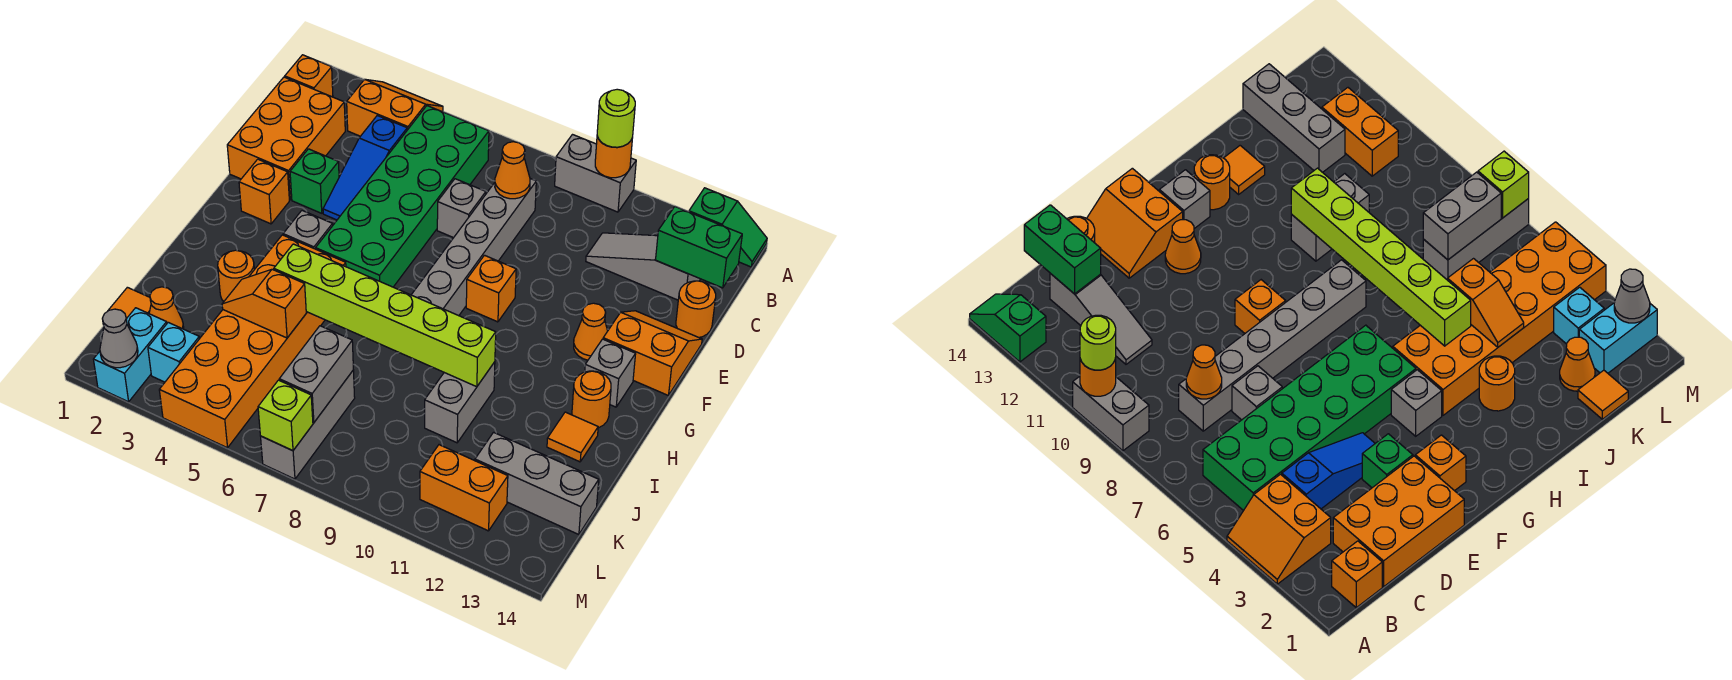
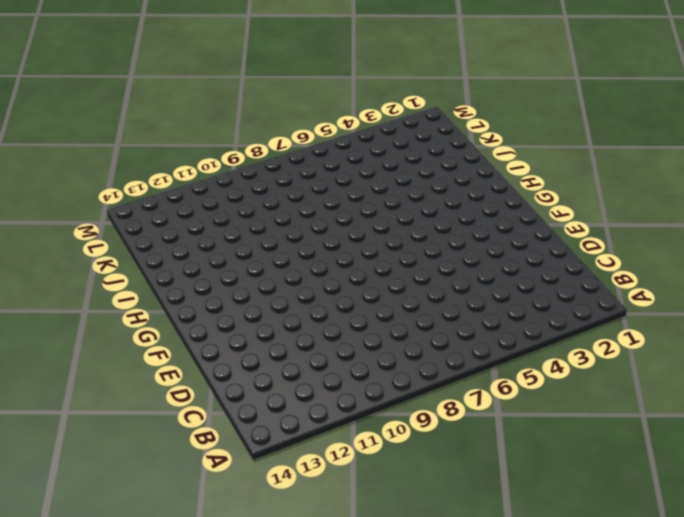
none -> orange 2x2 slope [347,79,443,136]
none -> grey 1x2 brick [555,135,636,212]
none -> green 1x2 slope [689,188,767,267]
none -> orange 1x1 brick [285,55,333,97]

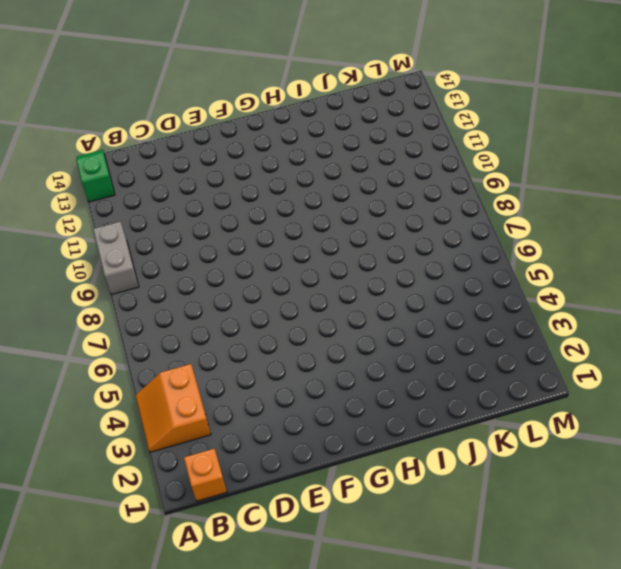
none -> green 2x6 brick [316,106,489,287]
none -> orange 2x3 brick [227,77,345,200]
none -> blue 1x3 slope [323,116,407,220]
none -> grey 1x6 brick [412,179,536,316]

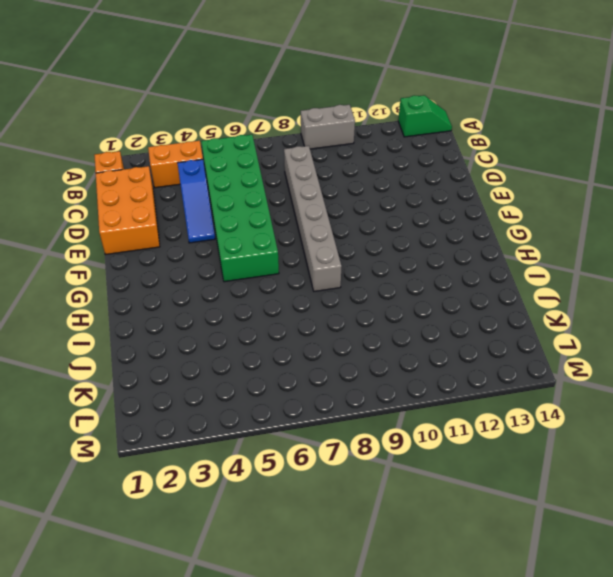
none -> grey 1x3 slope [586,233,700,300]
none -> grey 1x1 brick [437,179,486,238]
none -> orange 1x1 round brick [676,281,716,337]
none -> green 1x1 brick [290,149,339,213]

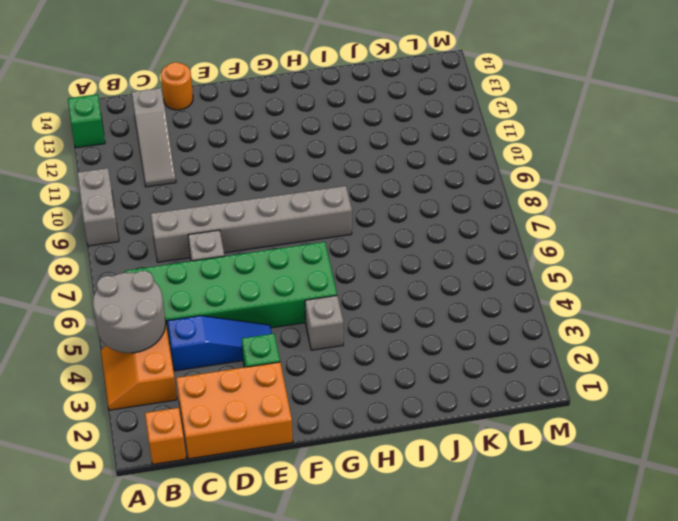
grey 2x2 round brick [93,271,166,353] -> none
none -> orange 2x2 slope [603,311,702,396]
none -> orange 1x1 brick [239,159,289,224]
none -> orange 1x1 brick [466,255,516,322]
none -> orange 1x1 cone [574,303,608,360]

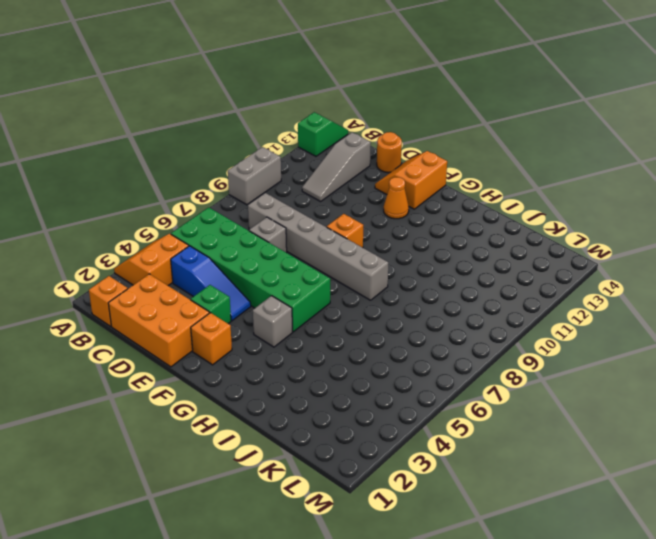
none -> grey 1x1 brick [585,339,636,407]
none -> orange 2x6 brick [159,235,346,448]
none -> orange 1x1 round brick [572,371,611,428]
none -> orange 1x1 round brick [218,250,254,302]

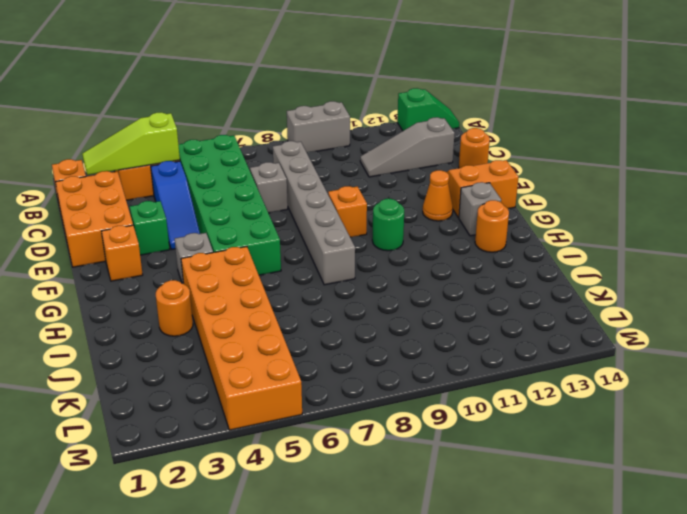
lime 1x3 slope [82,112,180,175] -> none
green 1x1 round brick [372,199,404,251] -> none
none -> grey 1x2 brick [425,362,495,443]
none -> orange 1x1 tile [547,412,598,462]
none -> orange 1x1 tile [108,287,151,319]
none -> orange 1x1 cone [149,287,184,329]

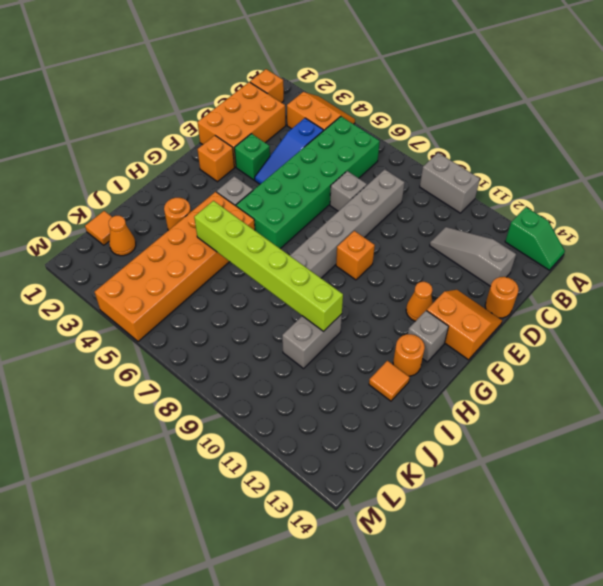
none -> grey 1x3 brick [261,370,355,479]
none -> grey 1x3 brick [475,432,599,535]
none -> cyan 1x2 brick [93,308,167,402]
none -> cyan 1x1 brick [148,322,200,382]

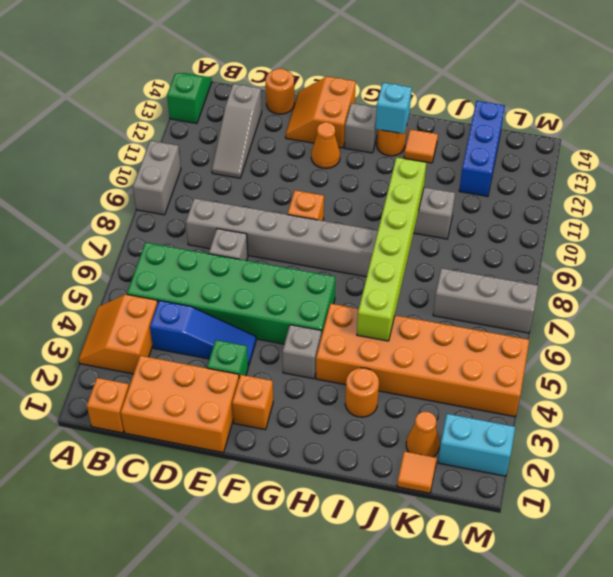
cyan 1x1 brick [375,83,412,134] -> cyan 1x1 brick moved to [148,322,200,382]
blue 1x3 brick [459,101,505,196] -> grey 1x3 brick [475,432,599,535]
none -> orange 1x2 brick [420,445,508,531]
none -> orange 1x1 round brick [595,136,632,178]
none -> orange 1x1 cone [495,142,530,199]
none -> green 1x2 brick [656,207,742,288]

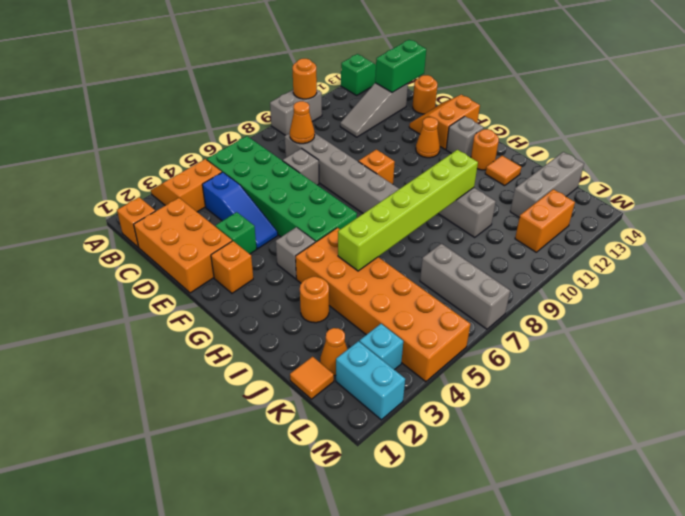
none -> orange 1x2 slope [222,269,306,338]
none -> grey 1x2 brick [279,326,353,423]
none -> grey 1x1 cone [100,309,138,368]
none -> lime 1x1 brick [258,380,313,451]

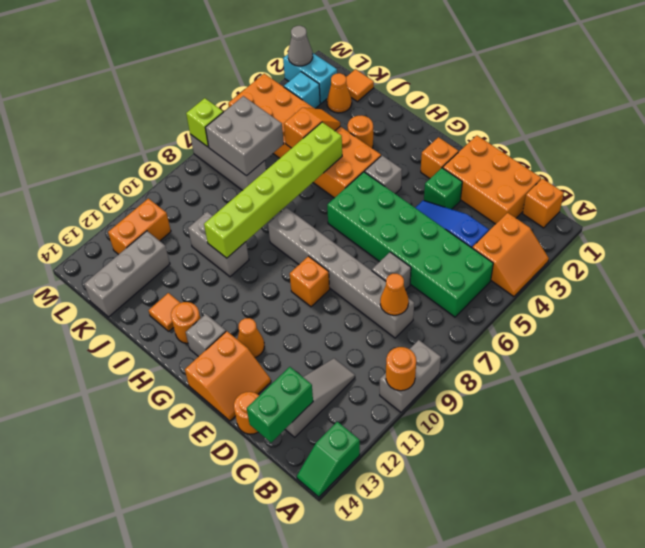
grey 2x2 brick [205,96,284,176] -> grey 1x2 brick [279,326,353,423]
none -> lime 1x1 round brick [597,89,635,147]

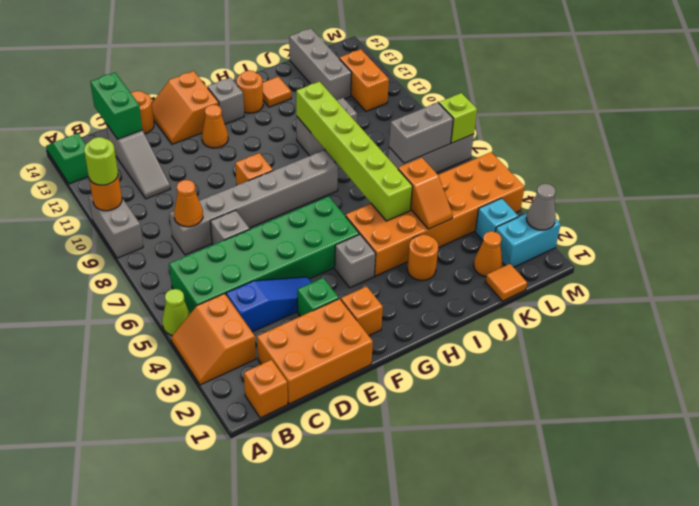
lime 1x1 cone [162,289,190,335] -> none

